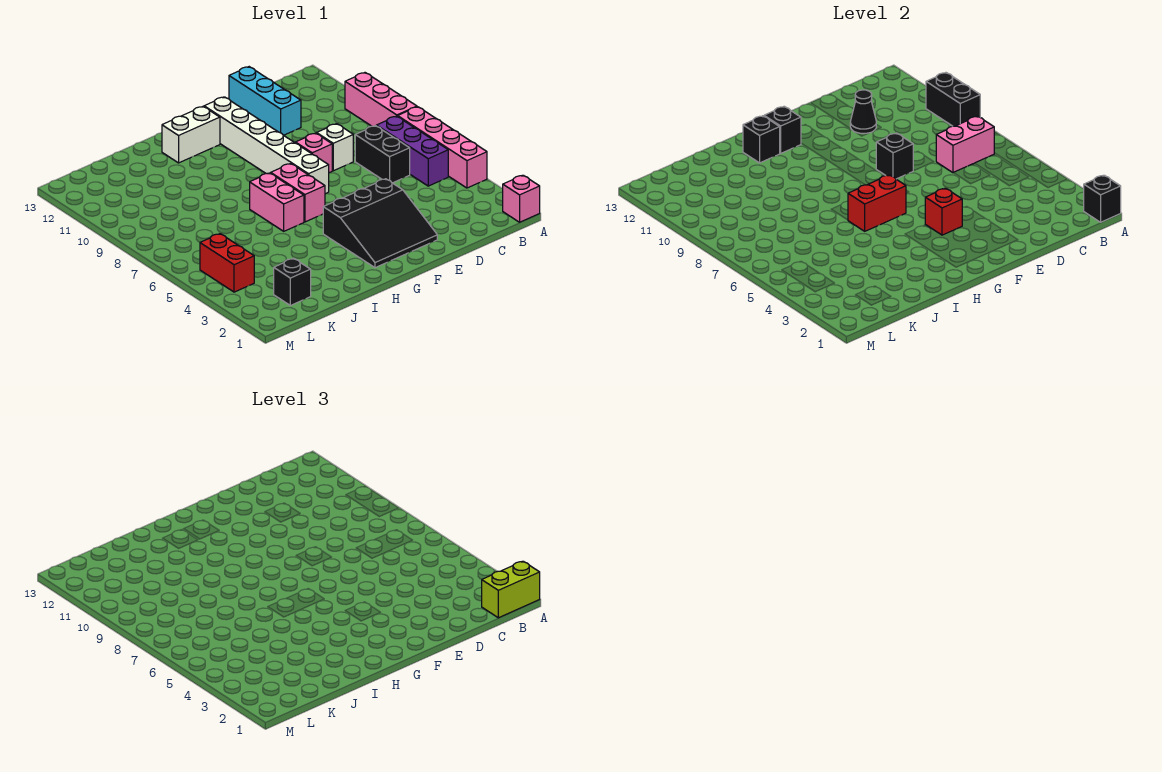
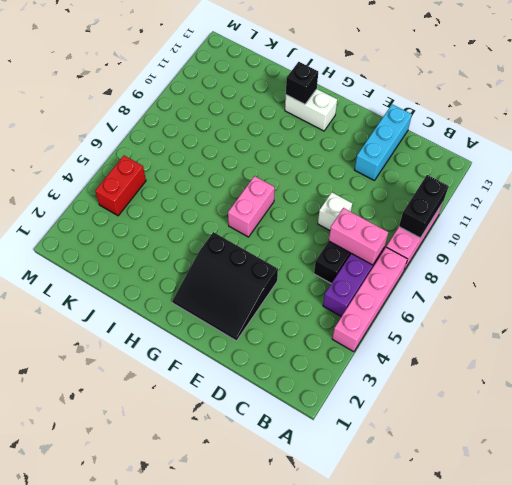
none -> pink 1x1 brick [503,175,540,222]
none -> pink 1x1 brick [295,133,332,173]
none -> white 1x6 brick [204,97,329,194]

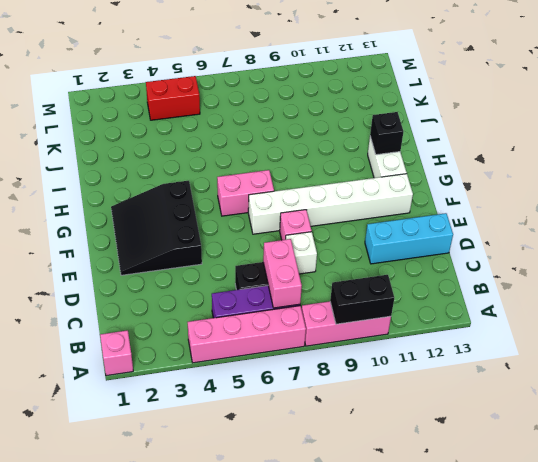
none -> pink 1x2 brick [250,173,304,231]
none -> black 1x1 brick [274,258,311,305]
none -> black 1x1 brick [1084,175,1121,222]

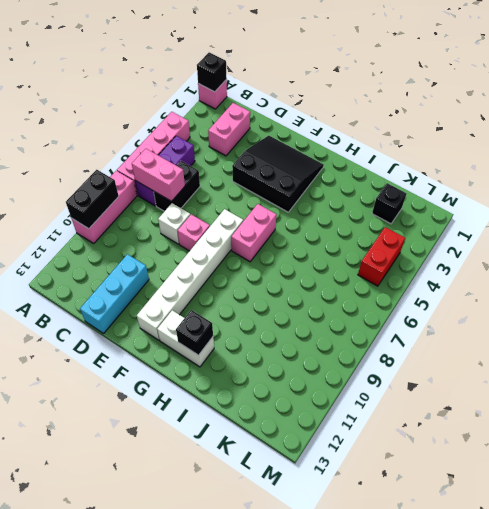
pink 1x2 brick [208,103,250,156] -> pink 1x2 brick moved to [250,173,304,231]
none -> black 1x1 cone [850,90,876,134]
none -> black 1x1 brick [876,133,913,179]
none -> red 1x1 brick [925,188,962,235]

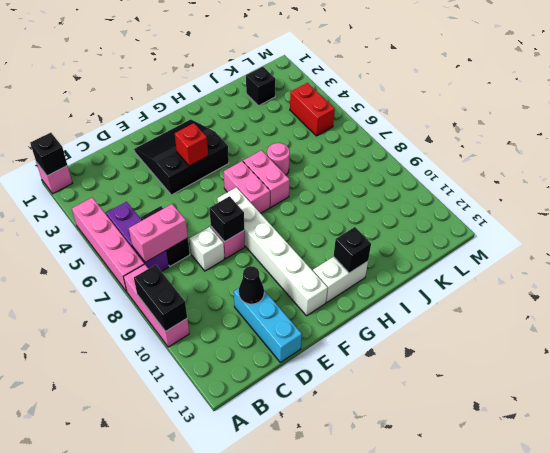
pink 1x1 round brick [267,143,290,175] -> none
none -> red 1x2 brick [848,175,906,231]
none -> black 1x1 brick [764,106,801,153]
none -> lime 1x2 brick [482,561,540,618]

